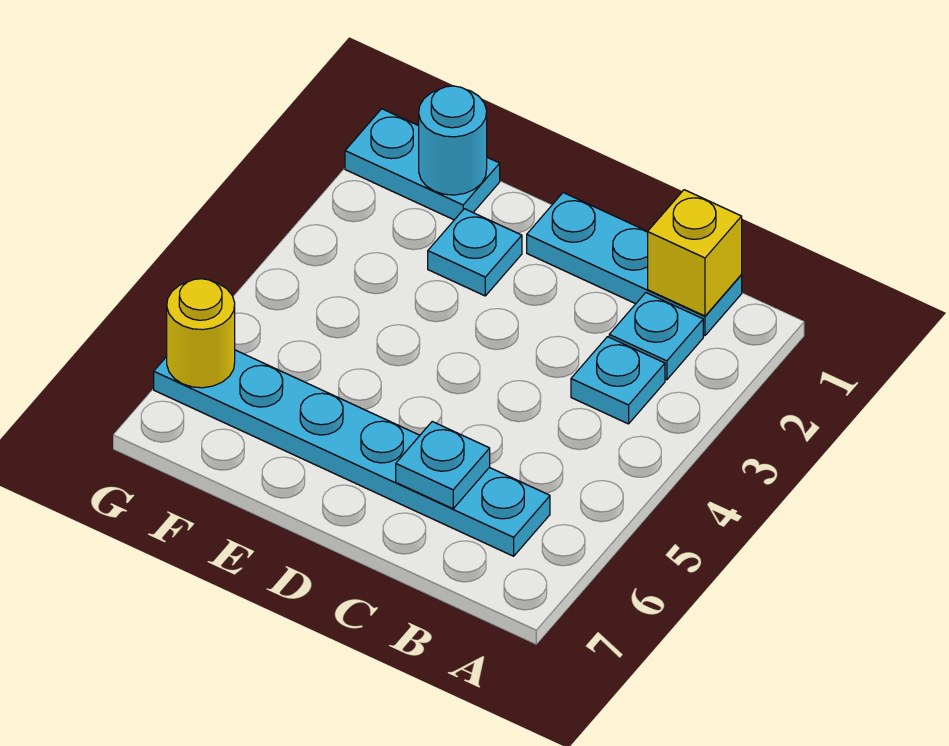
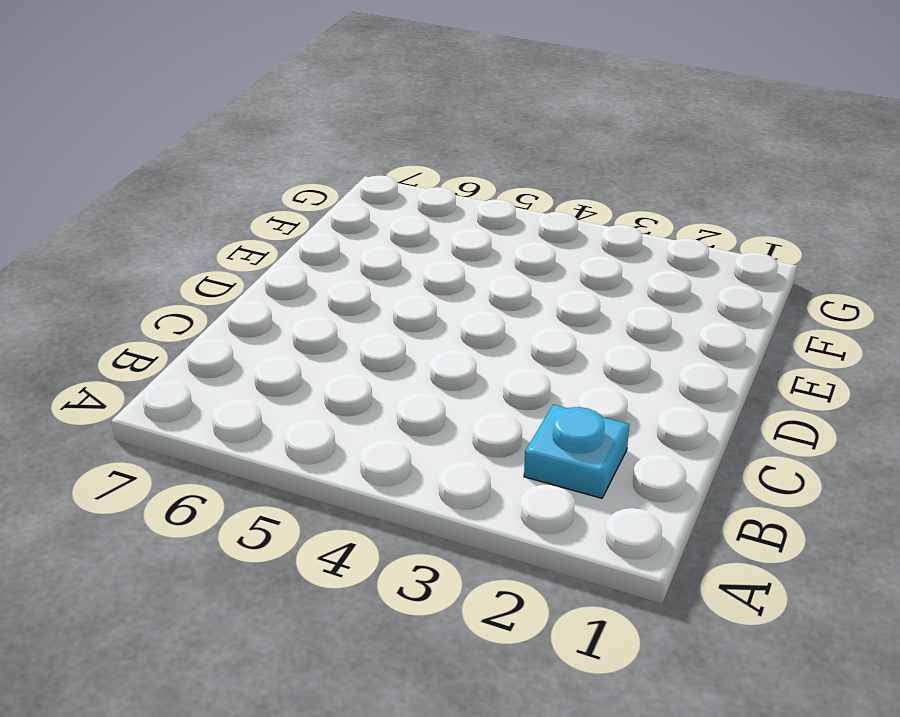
none -> cyan 1x3 plate [527,193,742,336]
none -> cyan 1x1 plate [571,337,665,424]

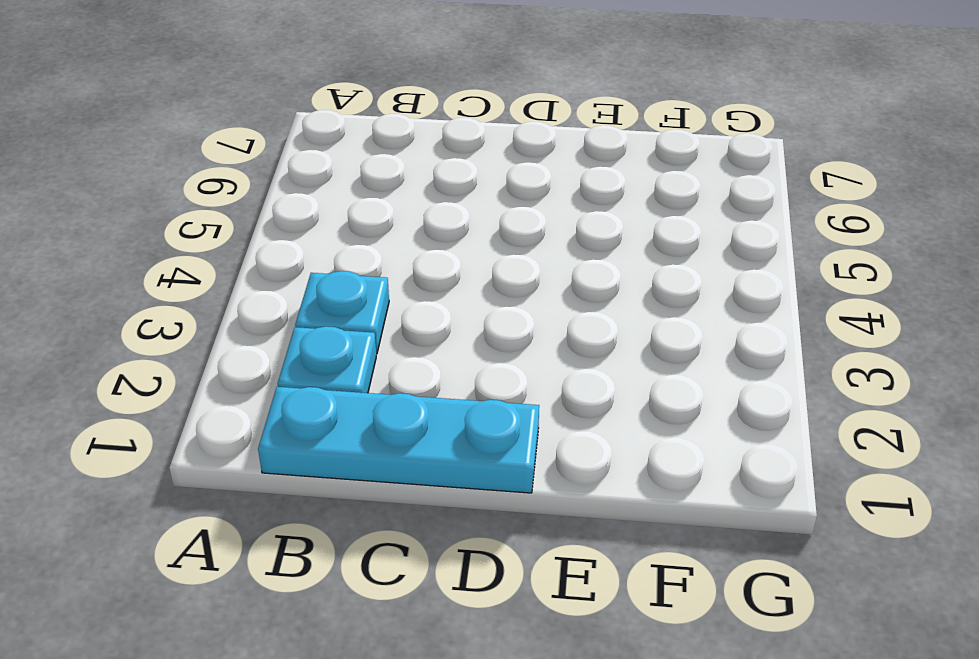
none -> cyan 1x6 plate [154,350,550,556]
none -> cyan 1x1 plate [428,209,522,296]

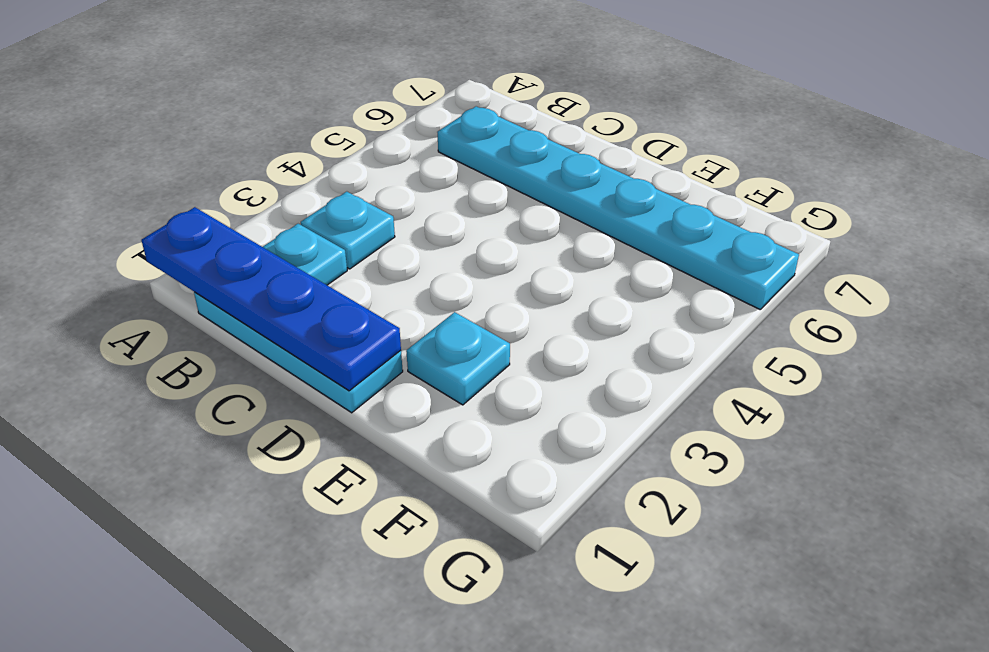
blue 1x4 plate [141,207,401,391] -> yellow 1x1 brick [648,190,742,316]
none -> cyan 1x2 plate [345,109,500,220]
none -> cyan 1x1 plate [396,422,490,509]

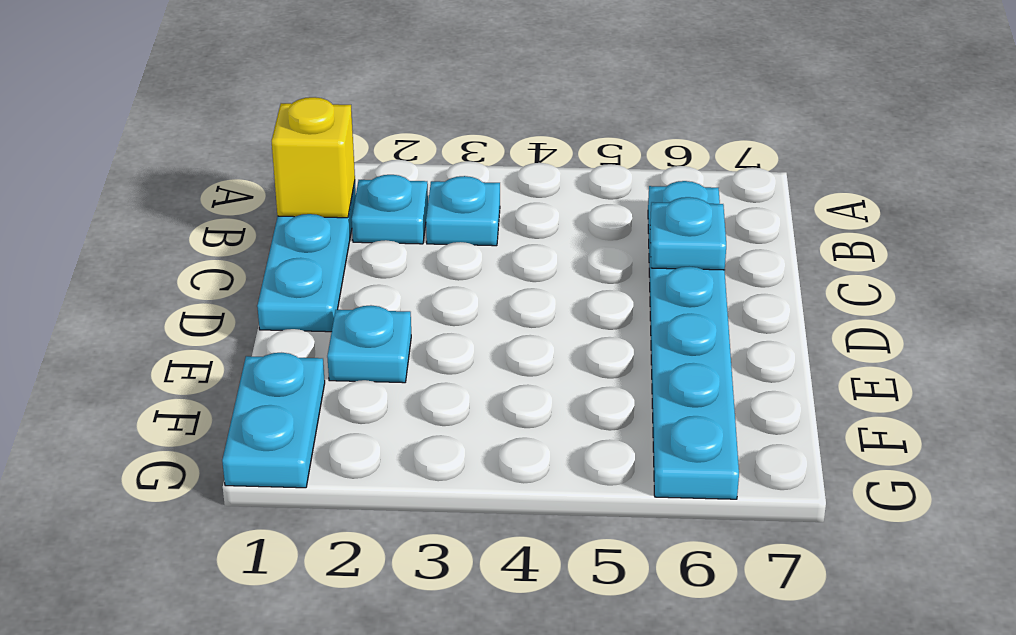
none -> cyan 1x1 round brick [419,86,487,195]
none -> yellow 1x1 round brick [167,279,235,388]

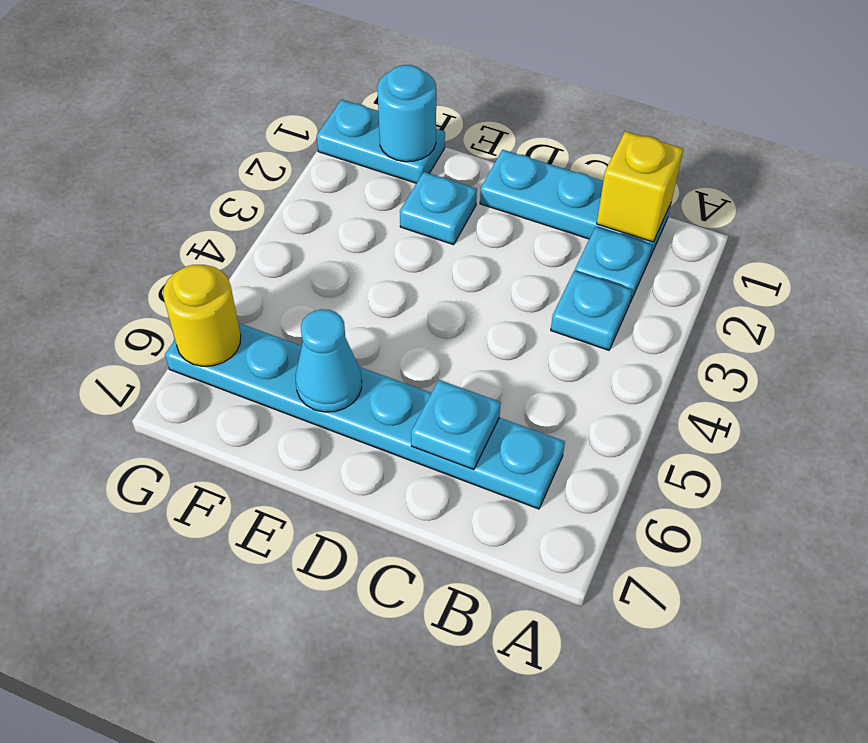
cyan 1x1 cone [296,309,362,412] -> none

